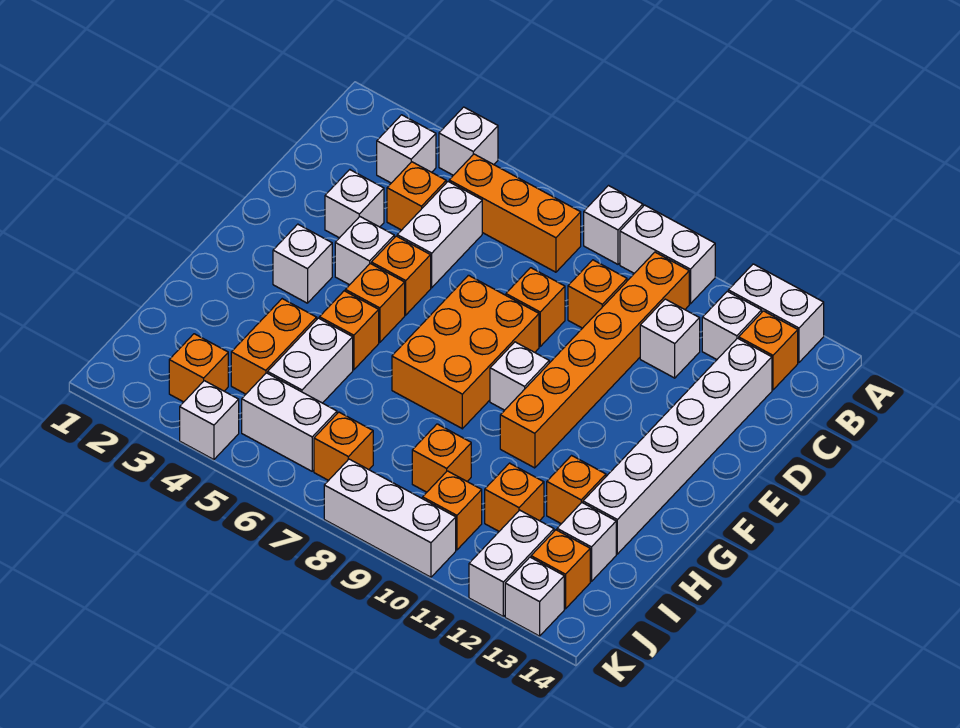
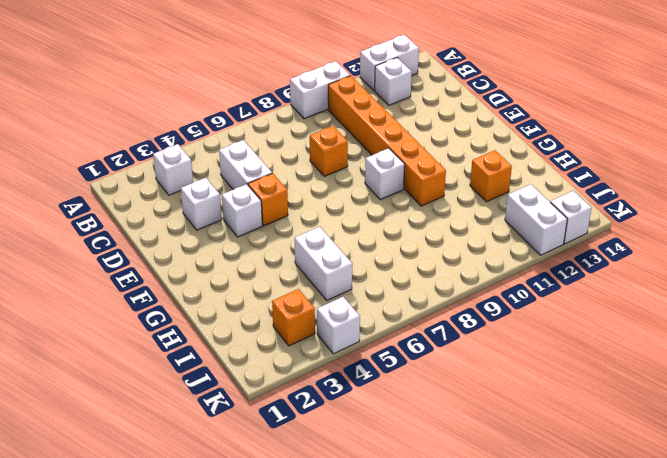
none -> white 1x1 brick [439,107,498,175]
none -> white 1x1 brick [584,186,643,264]
none -> orange 1x3 brick [449,154,581,272]
none -> orange 1x1 brick [739,311,798,390]

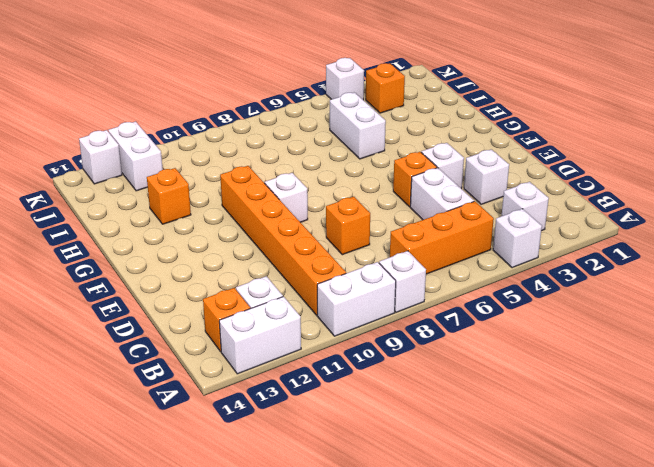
none -> orange 1x1 brick [387,162,446,230]
none -> orange 1x1 brick [568,260,627,328]
none -> white 1x1 brick [640,299,700,378]
none -> white 1x6 brick [583,338,772,554]

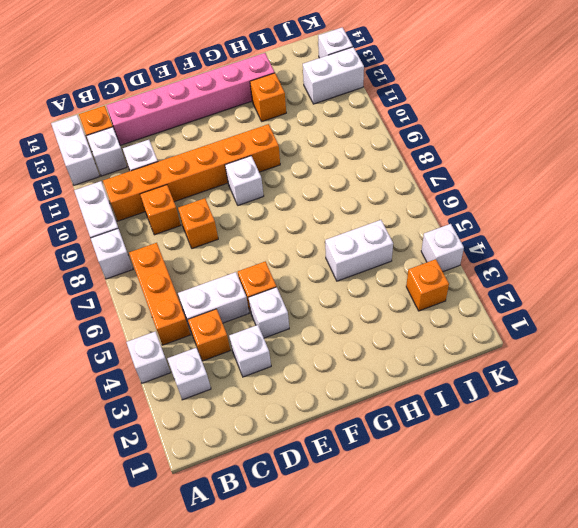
pink 1x6 brick [106,53,275,145] -> white 1x6 brick [583,338,772,554]
none -> orange 2x3 brick [392,275,539,429]
none -> white 1x1 brick [273,224,332,303]
none -> orange 1x1 brick [345,264,405,342]
none -> orange 1x1 brick [319,291,379,370]

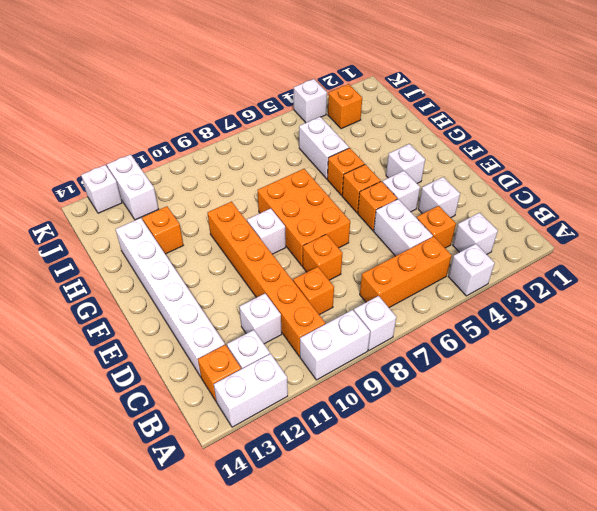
none -> orange 1x2 brick [231,299,317,394]
none -> orange 1x1 brick [412,424,471,492]
none -> orange 1x1 brick [485,463,544,531]
none -> white 1x1 brick [557,503,616,581]

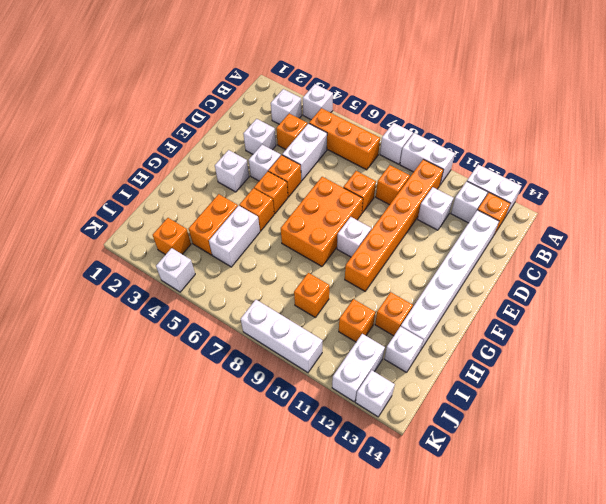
none -> white 1x2 brick [242,373,337,471]
none -> orange 1x1 brick [314,412,373,480]
none -> orange 1x1 brick [423,471,482,550]
none -> orange 1x1 brick [531,530,590,609]

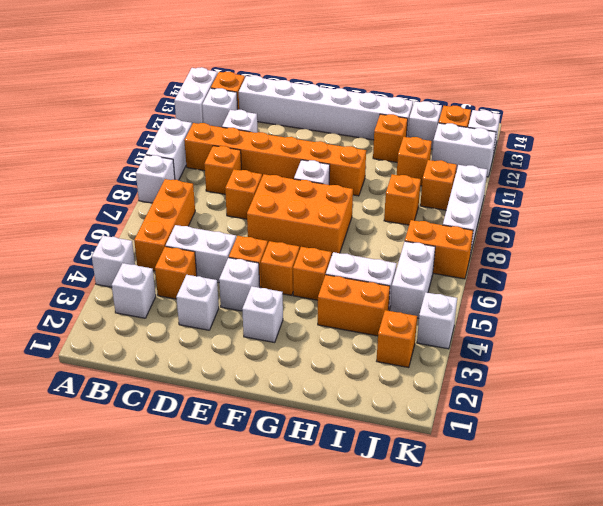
orange 1x2 brick [405,220,473,279] -> orange 1x1 brick [314,412,373,480]

